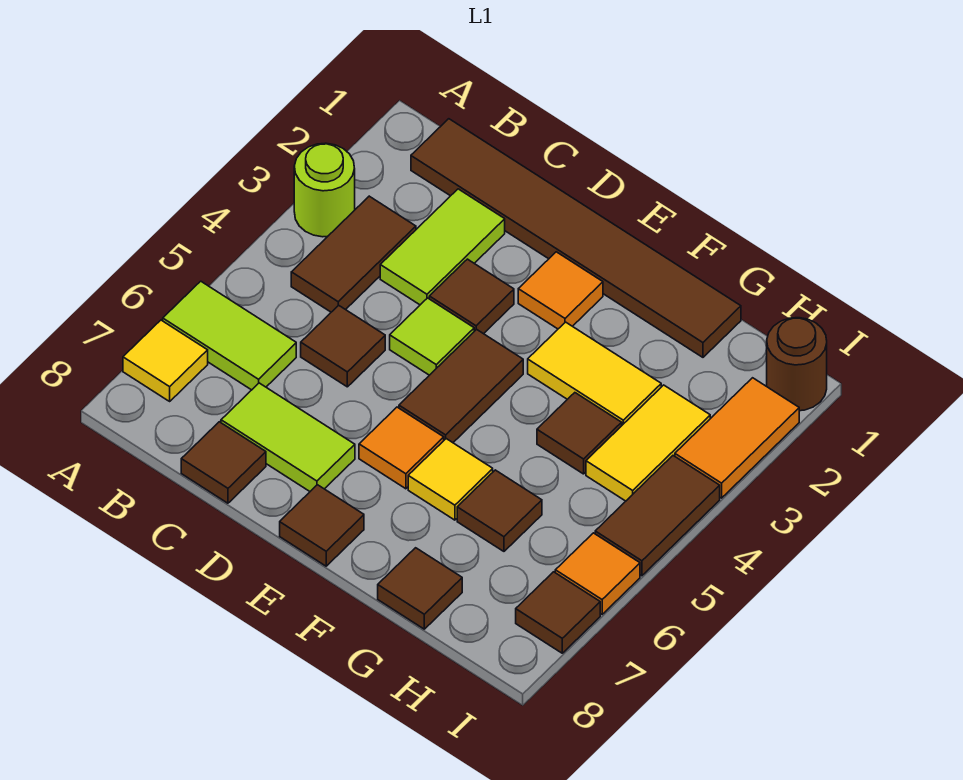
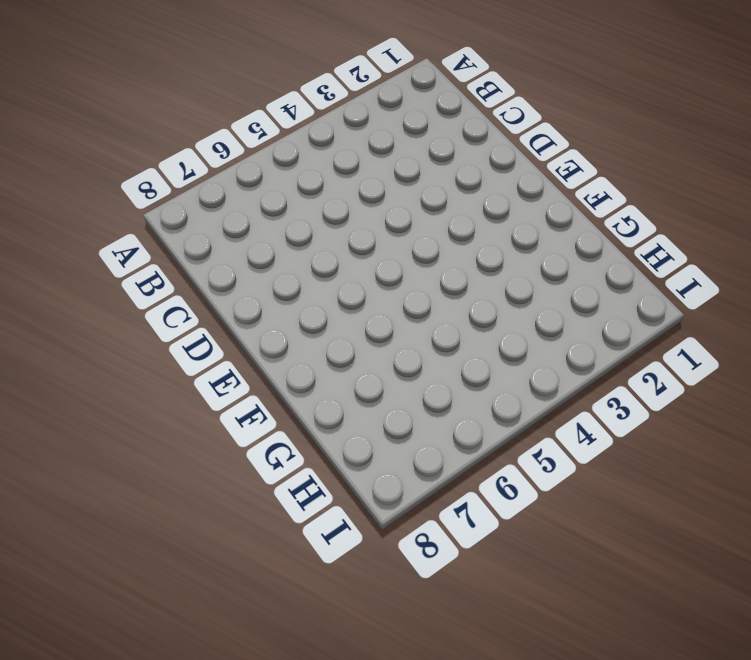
none -> lime 1x1 round brick [294,143,355,237]
none -> lime 1x2 tile [163,281,296,390]
none -> yellow 1x1 tile [123,320,208,401]

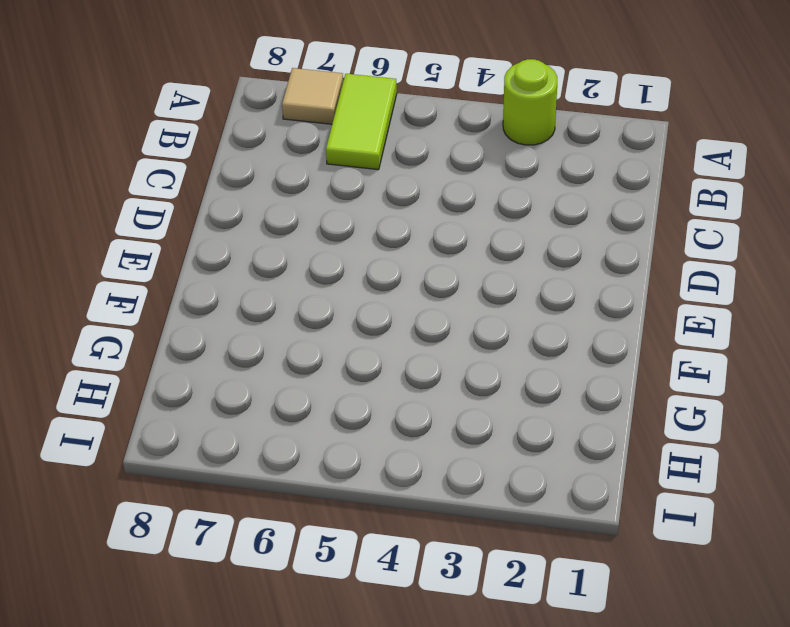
tan 1x1 tile [282,68,343,124] -> yellow 1x1 tile [123,320,208,401]
none -> brown 1x6 tile [411,119,741,357]
none -> brown 1x2 tile [291,196,416,312]
none -> lime 1x2 tile [380,189,505,305]

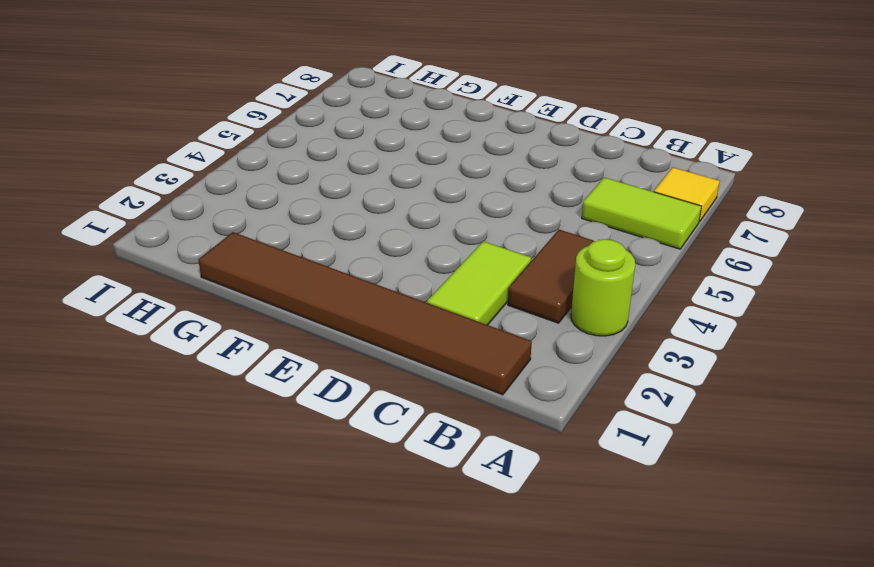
none -> brown 1x1 tile [301,305,385,387]
none -> lime 1x2 tile [221,383,355,491]
none -> brown 1x1 tile [181,422,266,503]

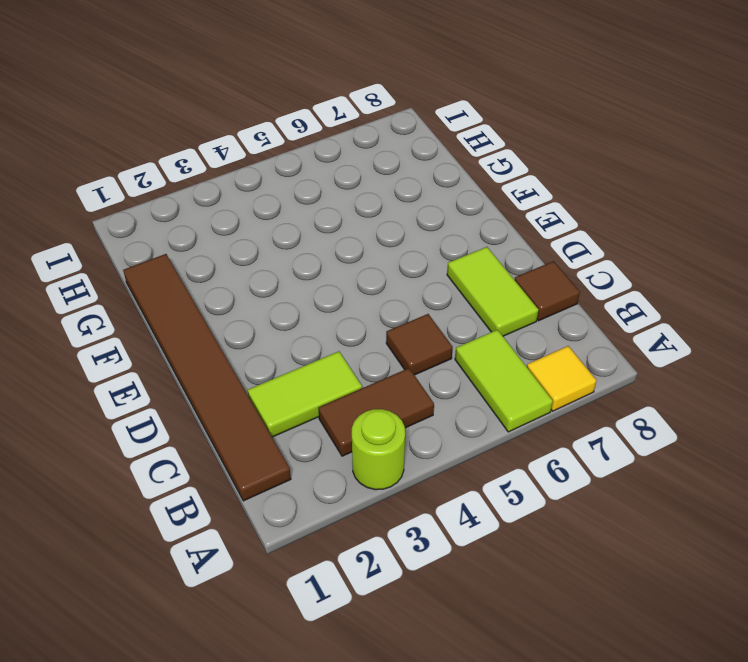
none -> brown 1x1 tile [429,259,514,334]
none -> lime 1x1 tile [390,298,474,375]
none -> orange 1x1 tile [518,252,603,329]

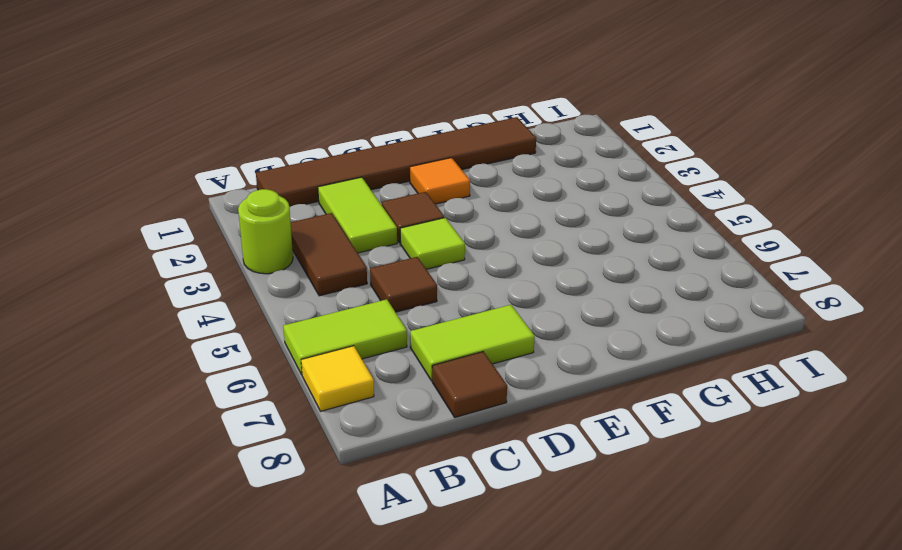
none -> brown 1x2 tile [399,329,523,443]
none -> orange 1x1 tile [359,407,444,489]
none -> brown 1x1 tile [280,485,364,566]

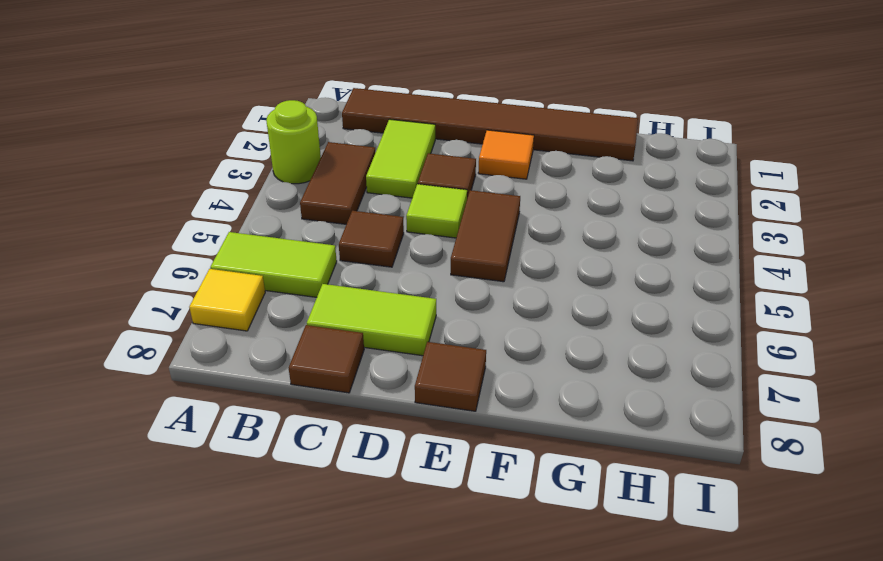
none -> orange 1x1 tile [359,407,444,489]
none -> yellow 1x2 tile [528,322,661,425]
none -> yellow 1x1 tile [408,439,493,520]

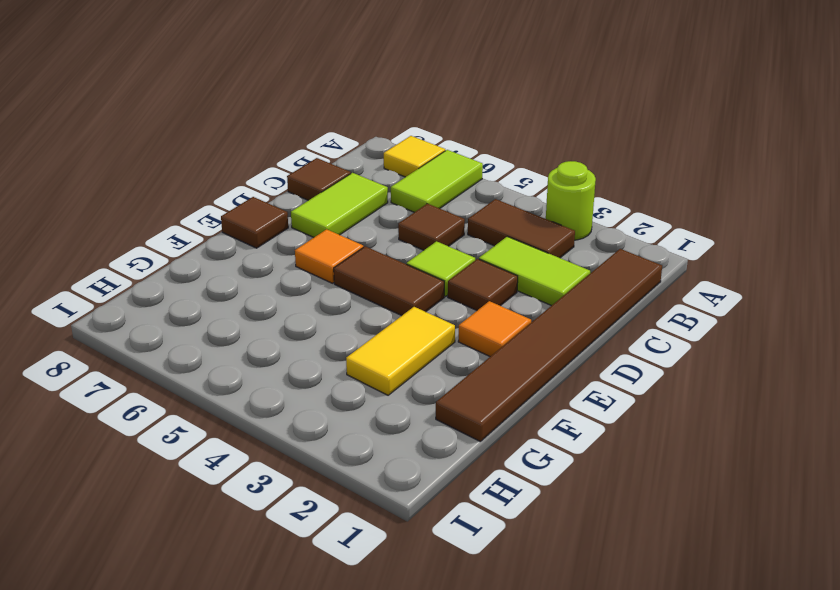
none -> yellow 1x1 tile [408,439,493,520]
none -> brown 1x1 tile [537,393,622,474]
none -> brown 1x1 tile [457,470,542,551]

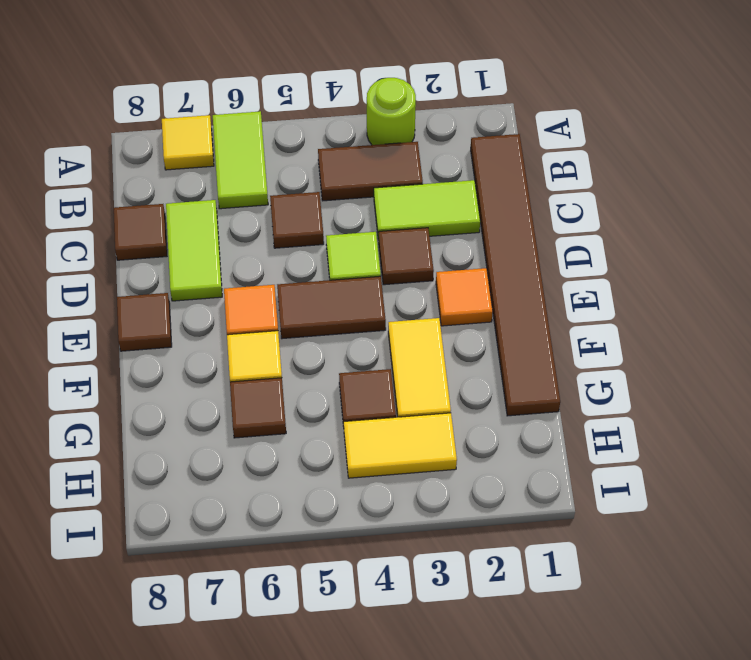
none -> brown 1x1 tile [378,548,462,629]
none -> brown 1x1 round brick [767,318,827,411]
none -> orange 1x2 tile [675,378,799,498]

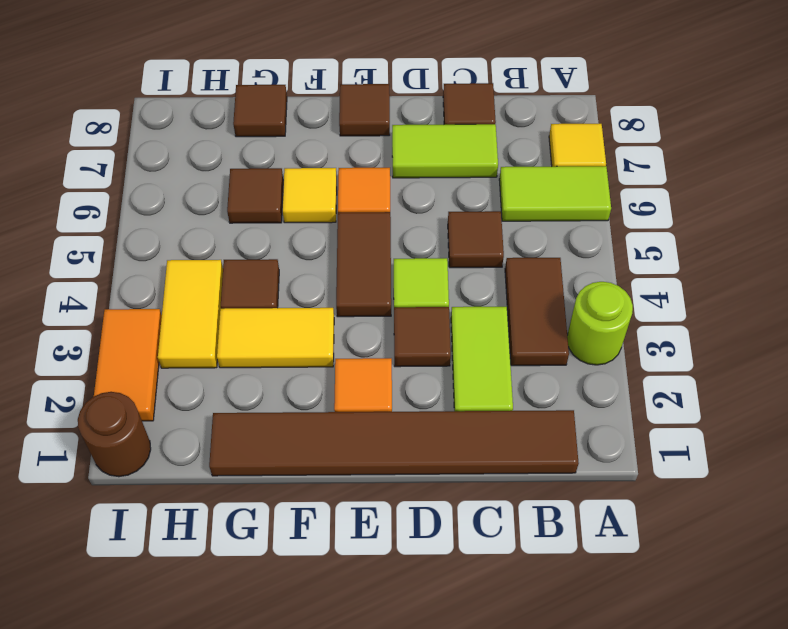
none -> brown 1x2 tile [595,456,720,576]
none -> orange 1x1 tile [555,533,640,614]
none -> brown 1x1 tile [516,572,600,653]

